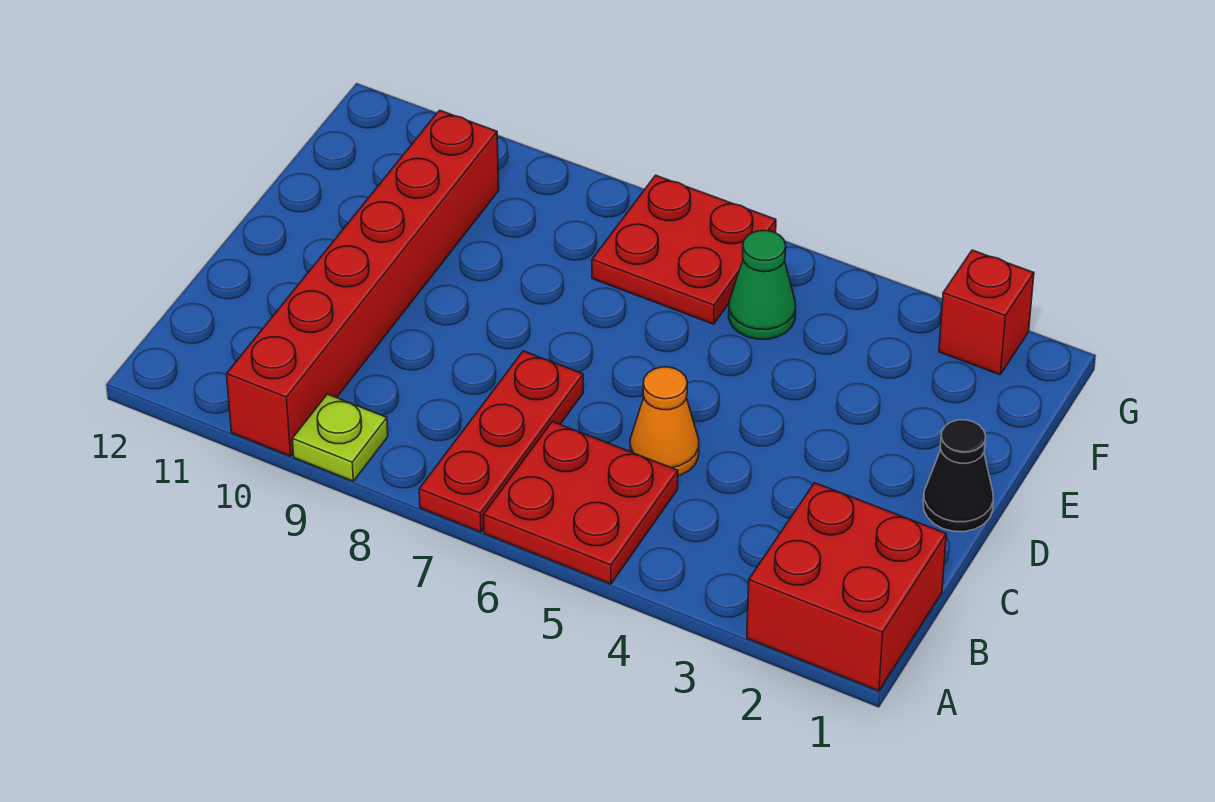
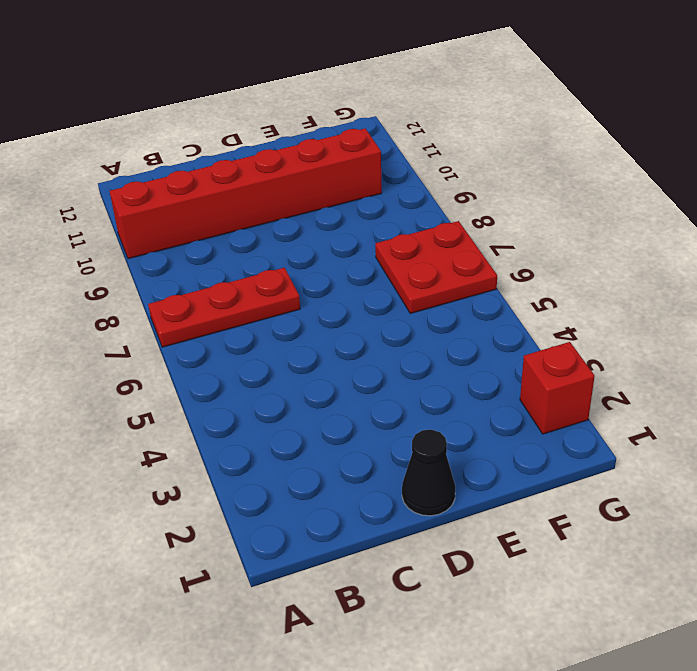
none -> red 2x2 brick [747,483,946,691]
none -> red 2x2 plate [484,422,678,584]

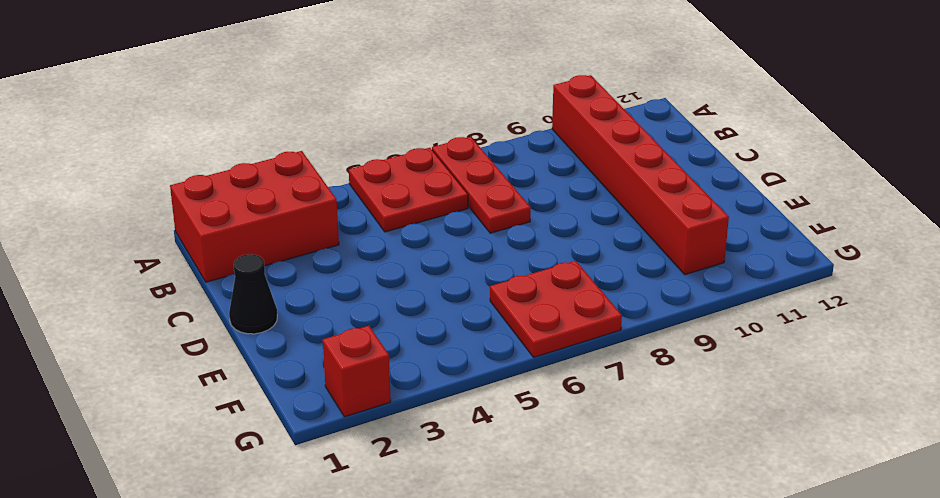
red 2x3 brick [170,151,339,282] -> red 2x2 brick [747,483,946,691]
none -> lime 1x1 plate [292,394,388,481]
none -> orange 1x1 cone [630,367,699,476]

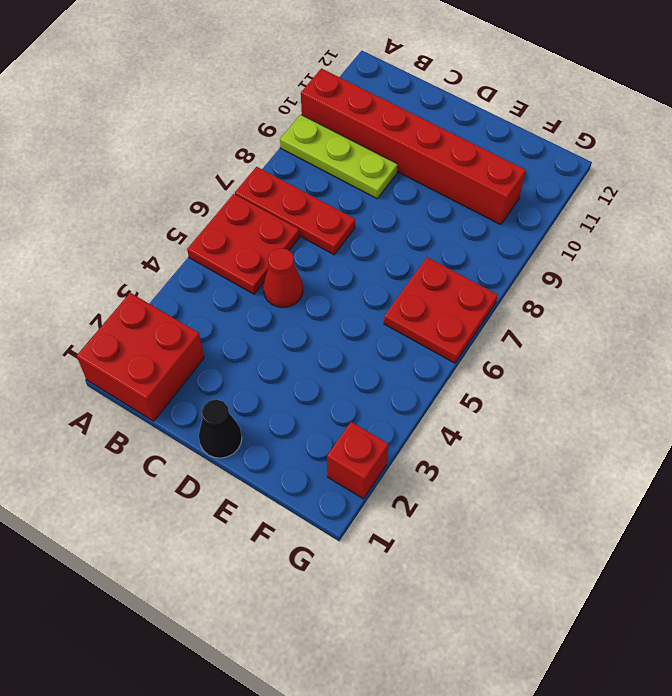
lime 1x3 plate [280,114,398,198] -> lime 1x1 plate [292,394,388,481]
red 1x1 cone [263,248,303,307] -> orange 1x1 cone [630,367,699,476]
none -> green 1x1 cone [729,231,796,339]

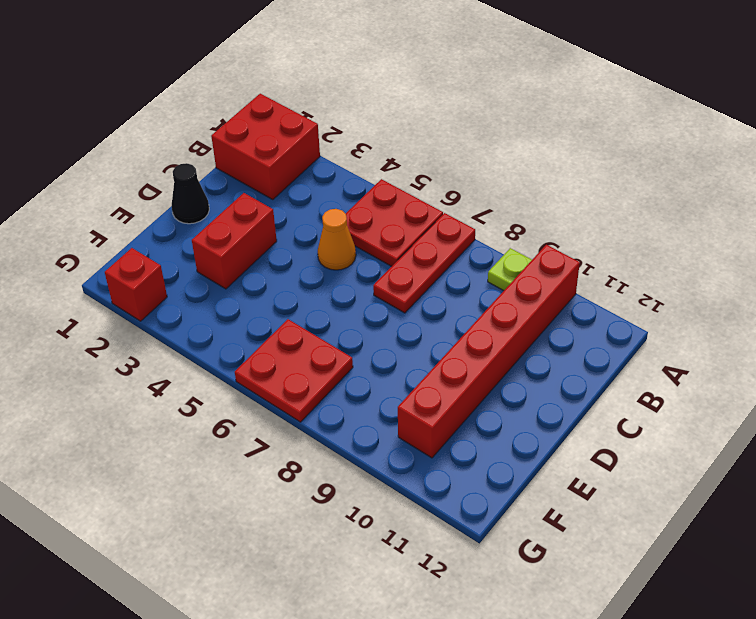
red 1x2 brick [192,193,277,289] -> none
none -> green 1x1 cone [729,231,796,339]

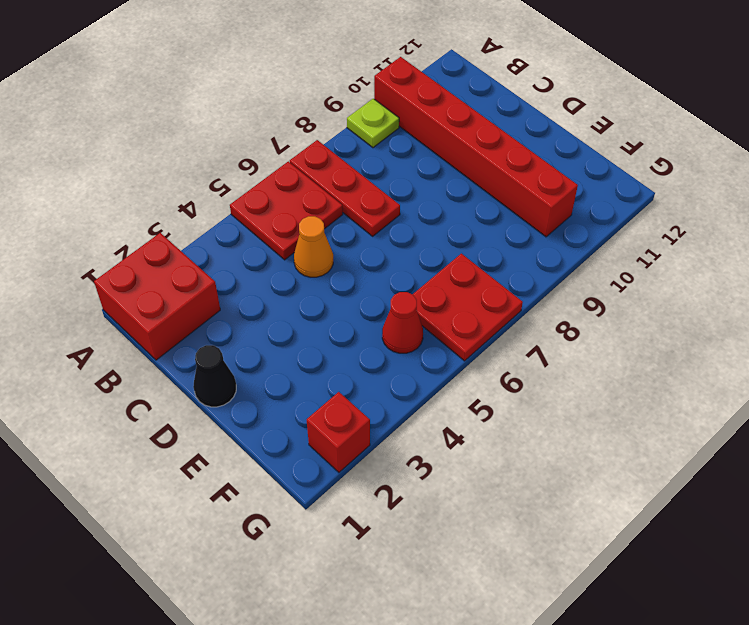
red 1x1 cone [382,292,423,353] -> green 1x1 cone [729,231,796,339]

